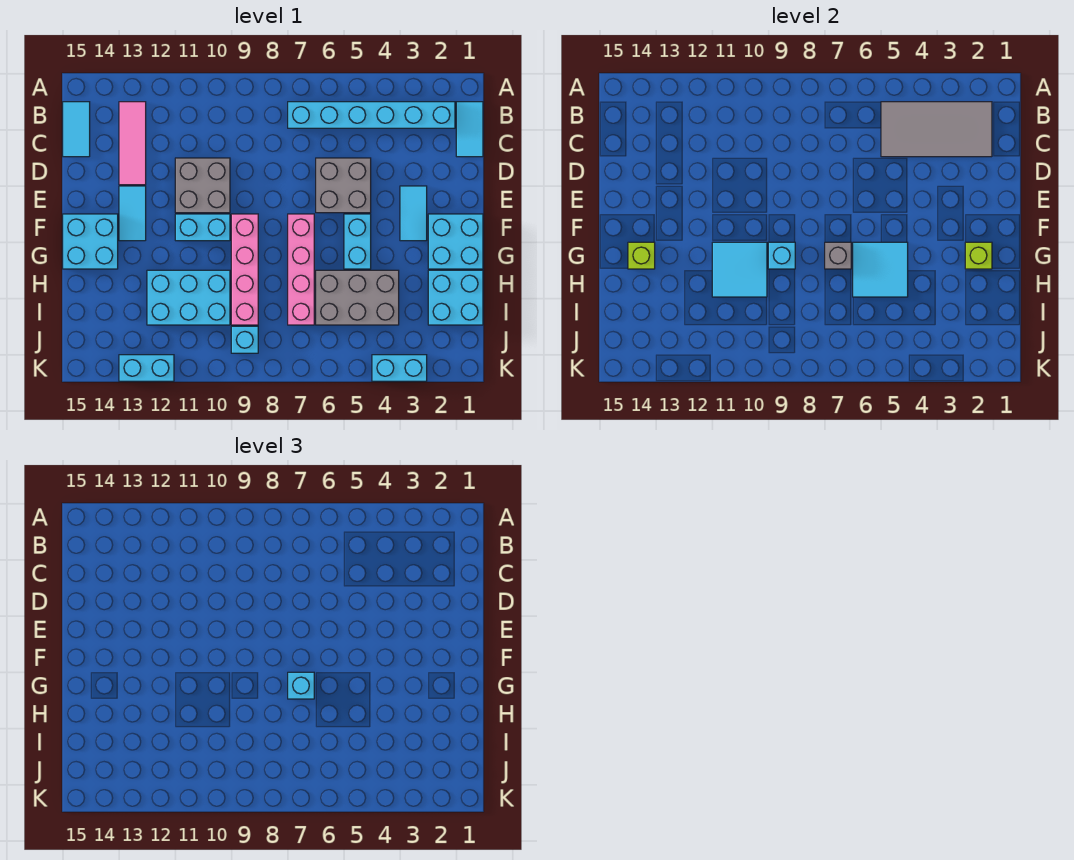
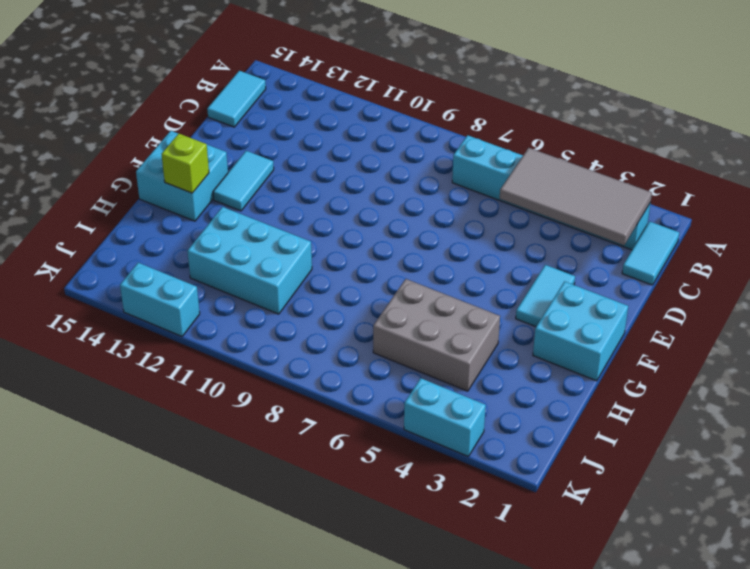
none -> pink 1x3 tile [119,102,146,185]
none -> grey 2x2 brick [316,158,371,213]
none -> grey 2x2 brick [175,158,230,213]

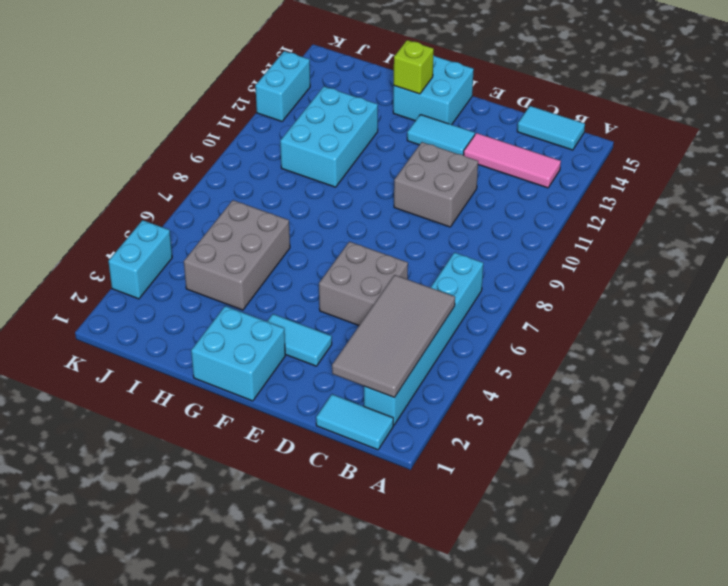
none -> cyan 1x2 brick [344,214,371,269]
none -> pink 1x4 brick [288,214,314,325]
none -> pink 1x4 brick [231,214,258,325]

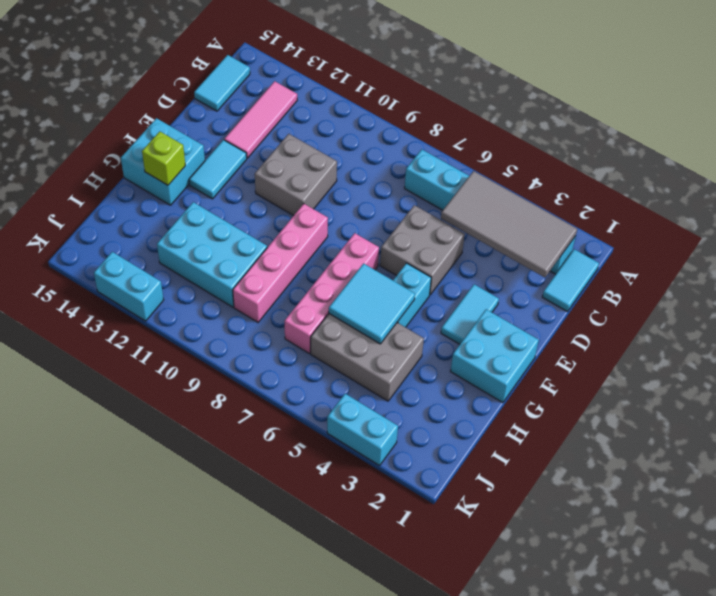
none -> cyan 1x2 brick [175,214,230,241]
none -> cyan 2x2 brick [428,270,483,325]
none -> cyan 1x1 brick [231,326,258,353]

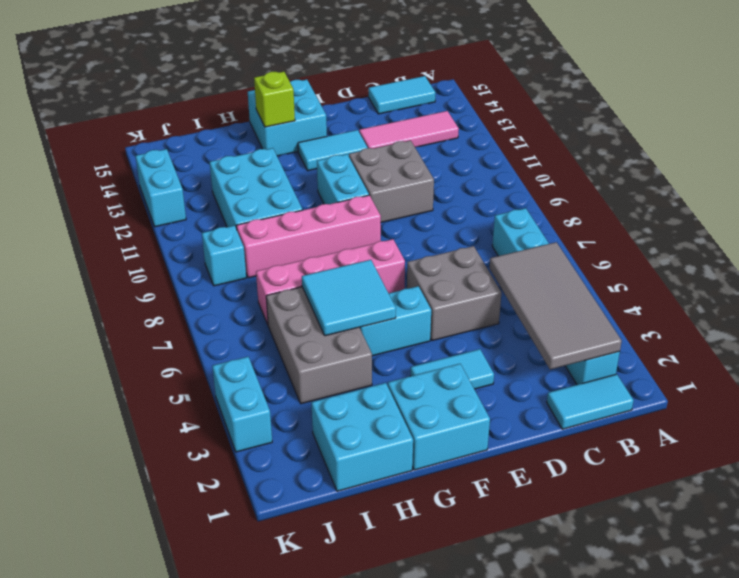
none -> lime 1x1 brick [965,242,992,269]
none -> grey 1x1 brick [825,242,851,269]
none -> cyan 1x1 brick [768,242,795,269]

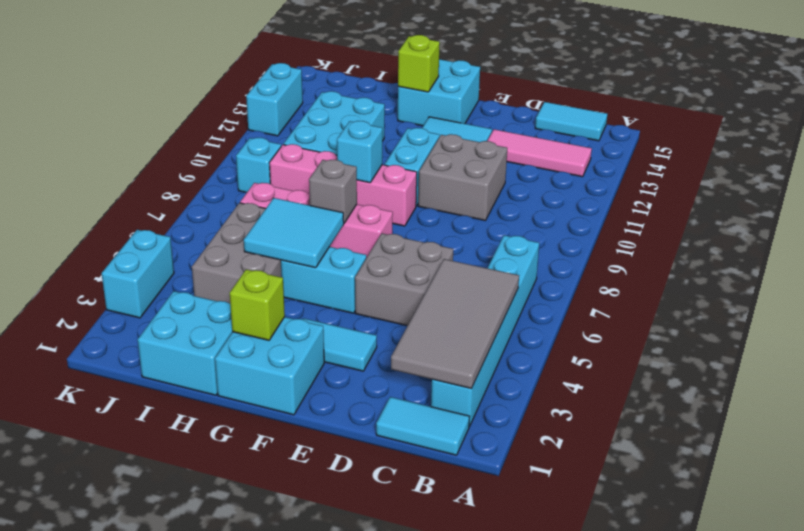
none -> cyan 2x2 tile [712,242,767,297]
none -> cyan 1x1 brick [288,672,314,699]

